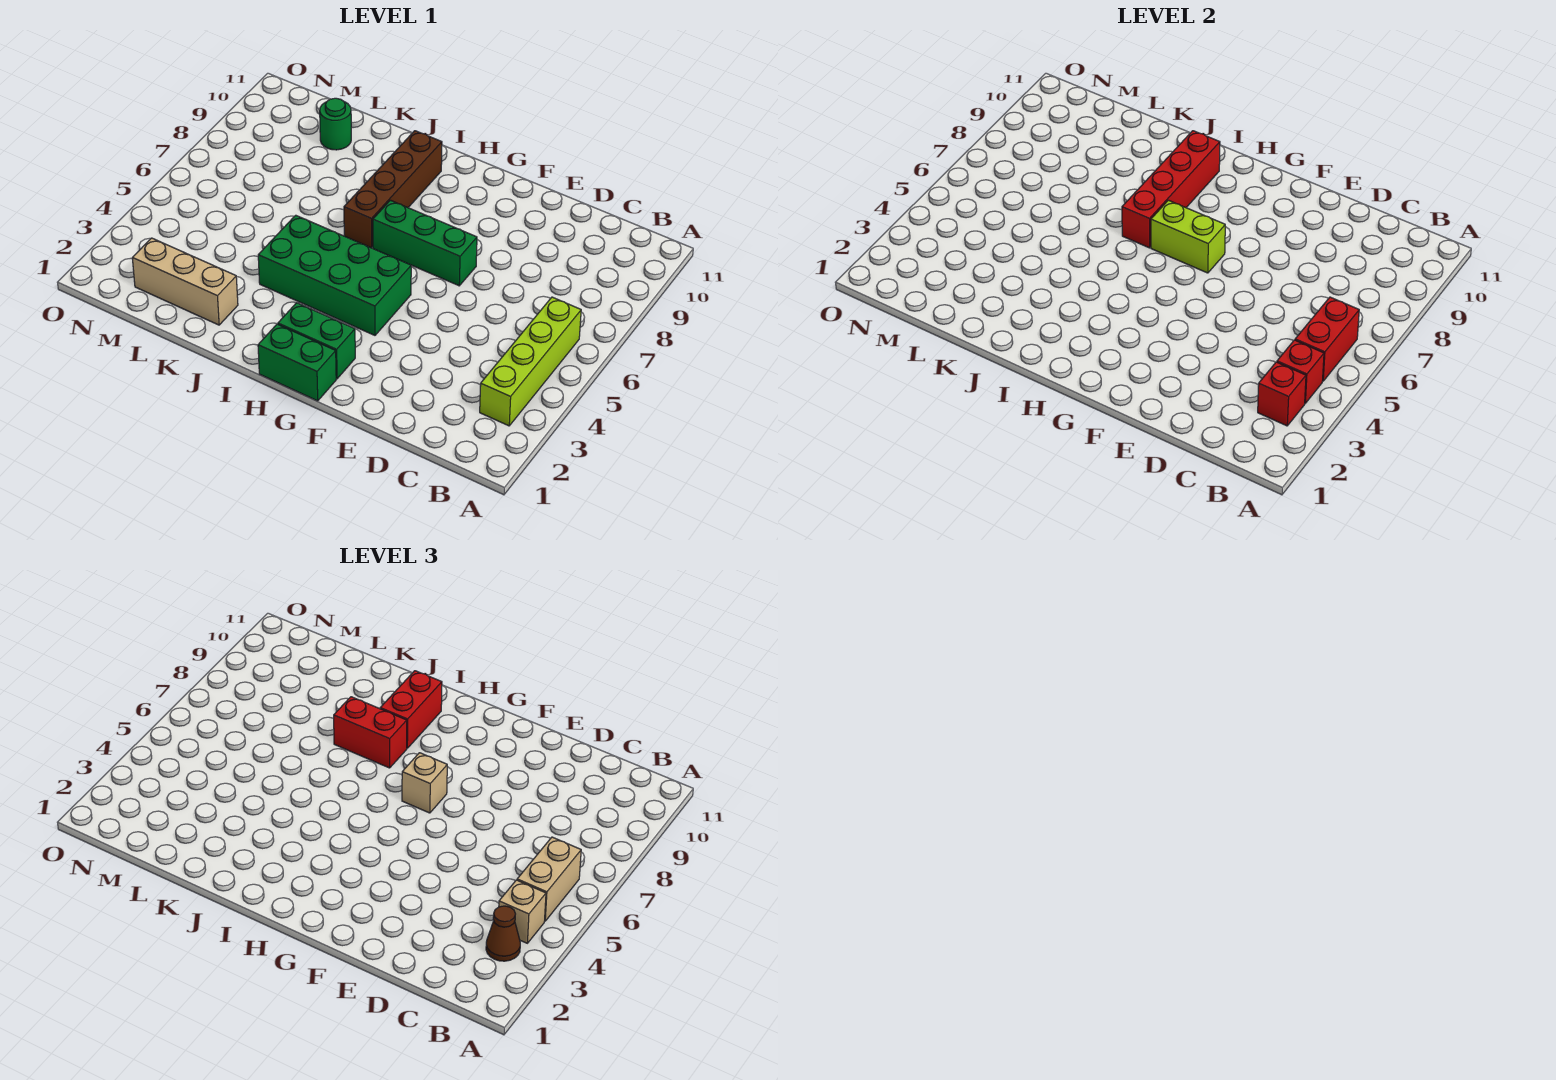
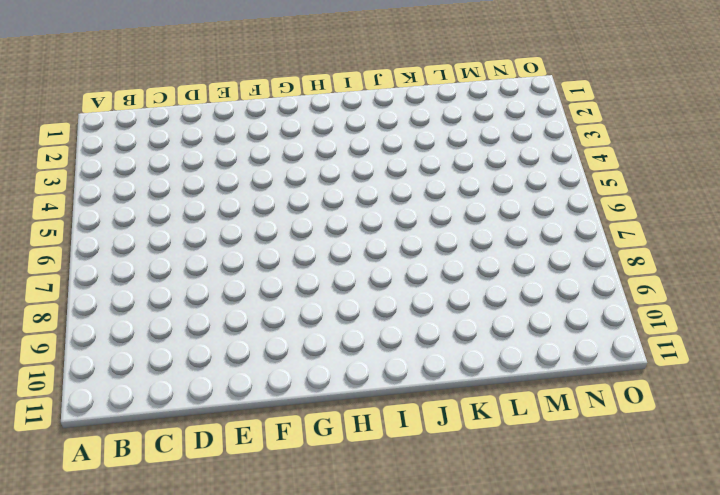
none -> lime 1x4 brick [480,297,581,426]
none -> green 1x3 brick [373,200,477,286]
none -> green 1x2 brick [258,324,336,401]

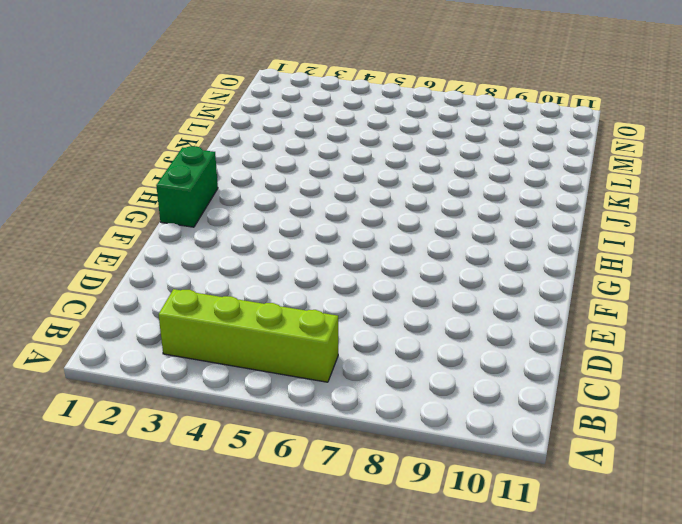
none -> green 1x3 brick [373,200,477,286]
none -> green 1x2 brick [278,303,355,379]
none -> green 2x4 brick [258,215,411,335]

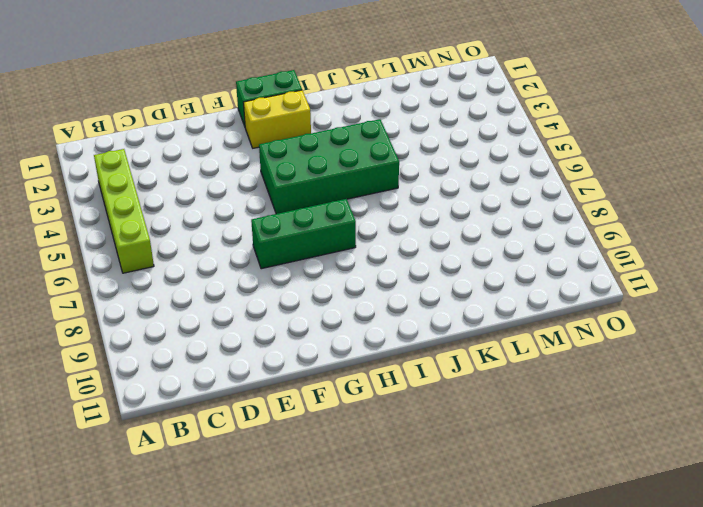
yellow 1x2 brick [243,90,311,148] -> green 1x2 brick [278,303,355,379]
none -> brown 1x4 brick [344,131,442,248]
none -> tan 1x3 brick [132,238,238,325]
none -> green 1x1 round brick [320,98,351,150]

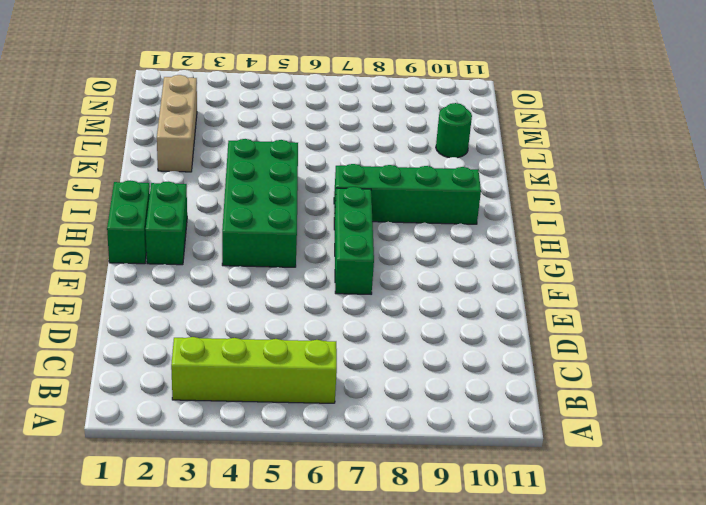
green 1x4 brick [334,164,481,224] -> brown 1x4 brick [344,131,442,248]
none -> red 1x1 brick [1258,362,1306,426]
none -> red 1x1 brick [1277,340,1324,403]
none -> red 1x2 brick [1295,297,1359,381]

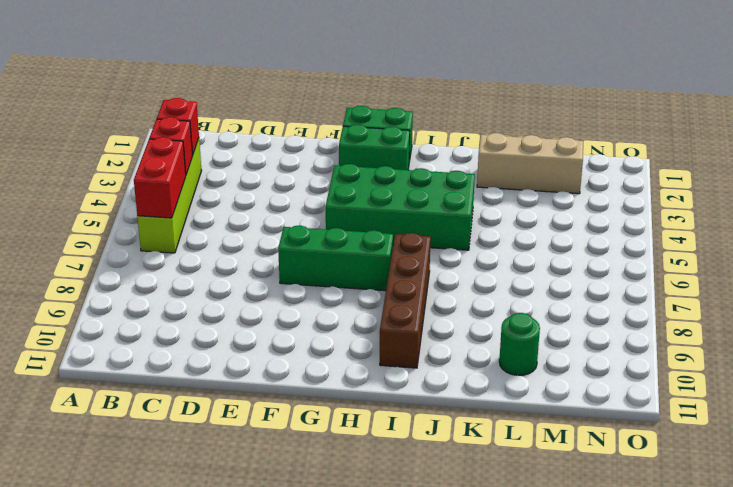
none -> lime 1x2 brick [1151,200,1225,273]
none -> red 1x4 brick [1122,131,1220,248]
none -> brown 1x1 cone [486,906,520,961]

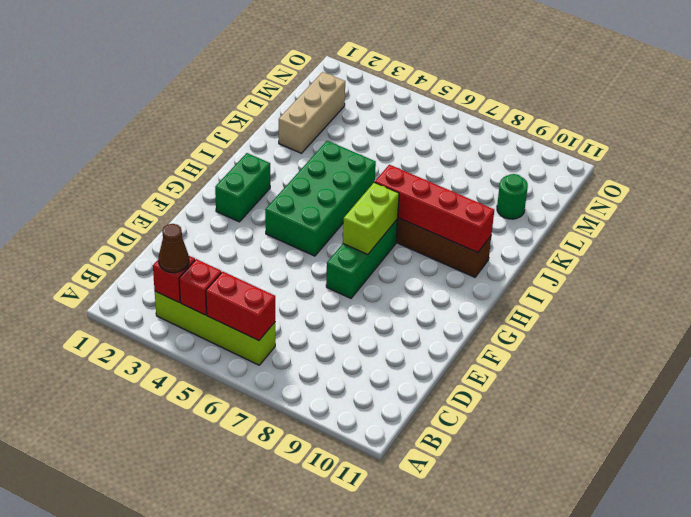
none -> green 1x2 brick [258,324,336,401]
none -> tan 1x1 brick [499,880,546,943]
none -> tan 1x2 brick [517,837,581,921]

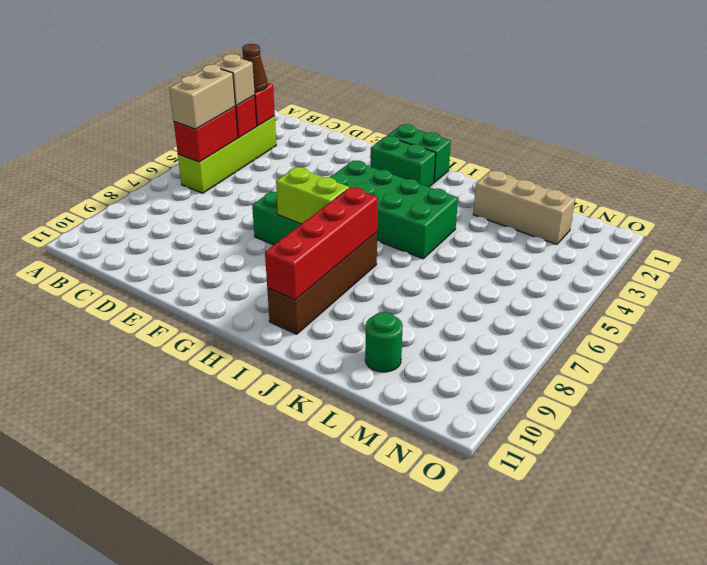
none -> tan 1x1 brick [402,753,447,813]
none -> red 1x2 brick [334,697,407,768]
none -> red 1x2 brick [380,671,442,748]

